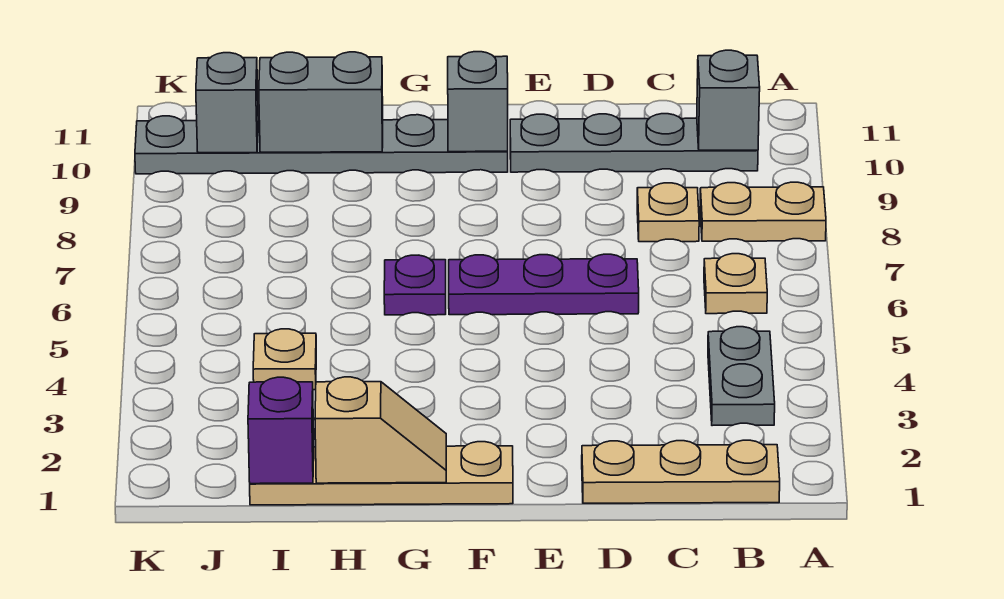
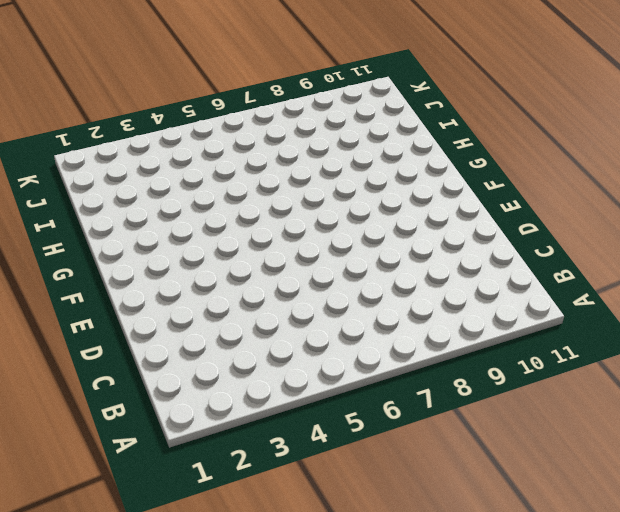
none -> tan 1x2 plate [700,182,826,241]
none -> tan 1x3 plate [582,440,780,503]
none -> grey 1x2 plate [708,327,775,426]

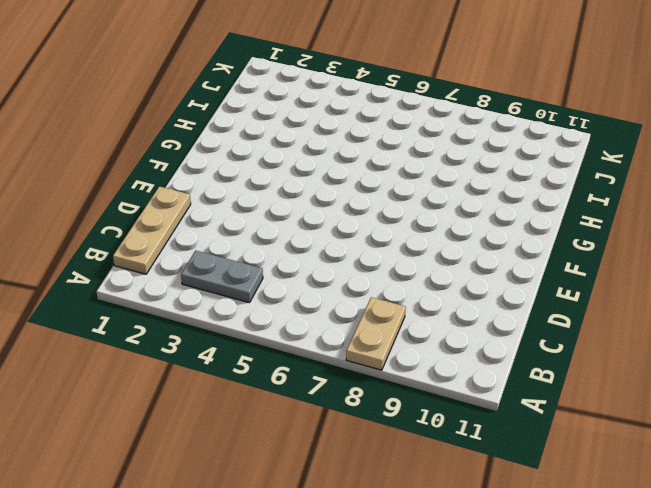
none -> tan 1x1 plate [704,254,767,314]
none -> grey 1x4 plate [510,114,758,172]
none -> tan 1x1 plate [637,183,699,242]

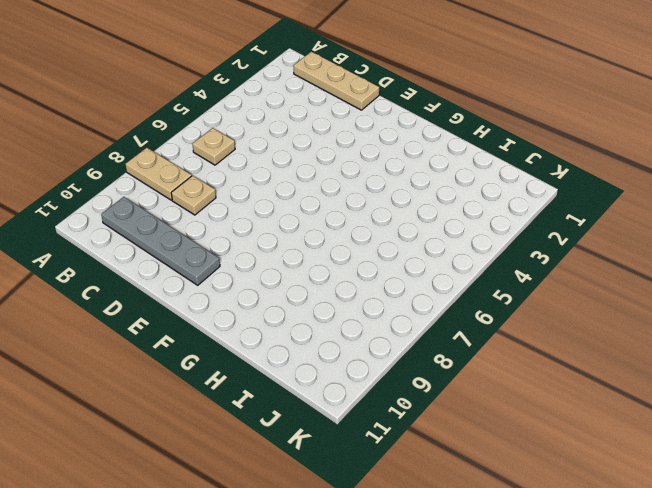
none -> grey 1x2 plate [708,327,775,426]
none -> purple 1x3 plate [449,254,639,315]
none -> tan 1x4 plate [250,442,513,505]

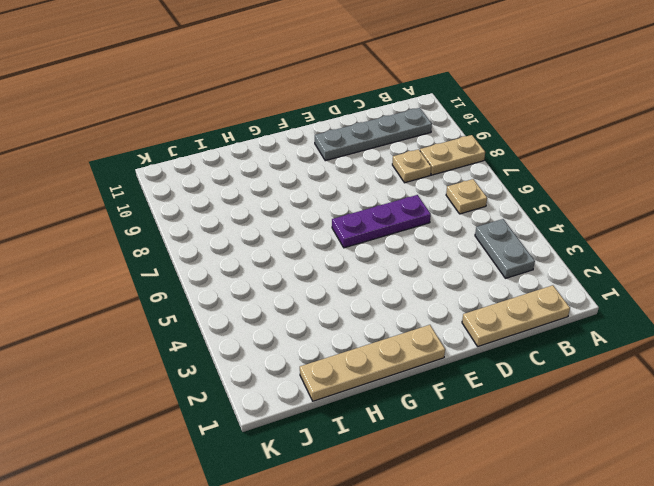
none -> grey 1x6 plate [135,115,508,174]
none -> purple 1x1 plate [384,255,446,315]
none -> tan 1x1 plate [253,329,316,390]

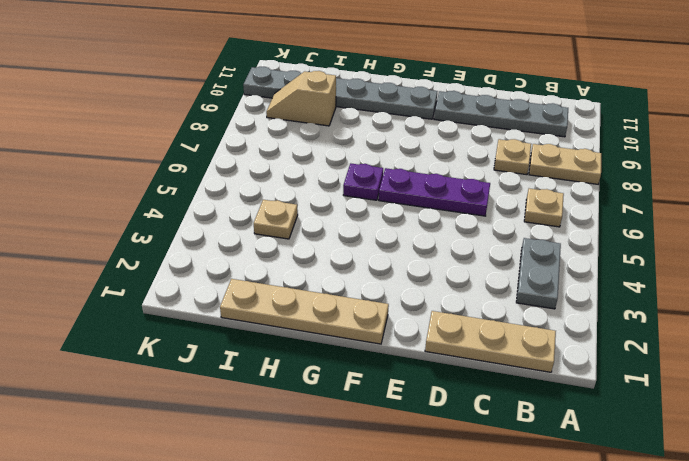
tan 1x2 slope [266,71,336,126] -> tan 1x2 slope turned to [315,377,446,483]
none -> grey 1x1 brick [697,50,760,150]
none -> grey 1x1 brick [448,52,508,152]
none -> grey 1x2 brick [259,52,383,152]

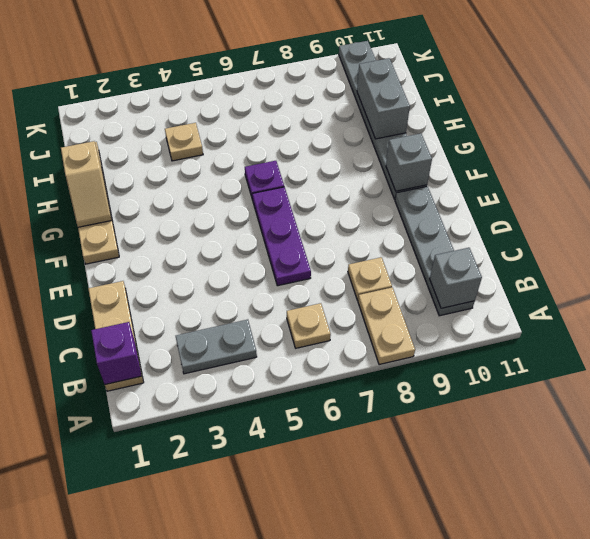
purple 1x1 brick [91,322,142,384] -> purple 1x1 brick moved to [248,377,314,484]
none -> grey 1x1 brick [196,53,258,153]

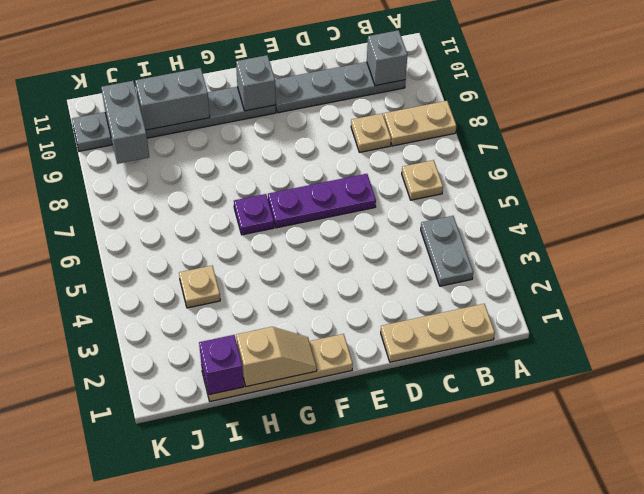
grey 1x2 brick [101,81,149,164] -> grey 1x1 brick [196,53,258,153]

